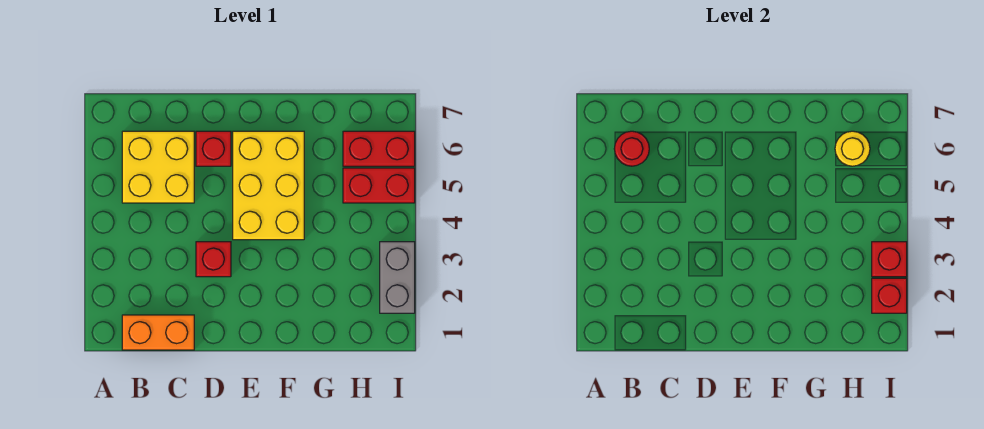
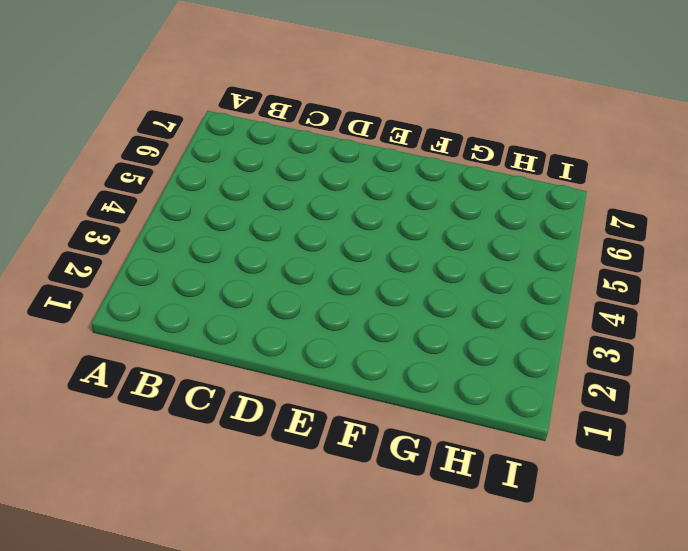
none -> orange 1x2 brick [122,315,194,350]
none -> yellow 2x2 brick [122,131,194,203]
none -> red 1x1 brick [196,242,231,277]

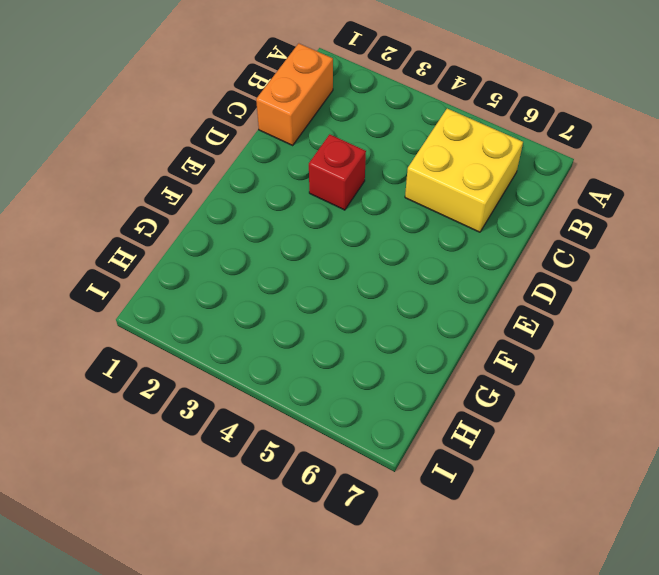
none -> red 1x1 brick [196,131,231,166]
none -> yellow 2x3 brick [233,131,304,240]
none -> red 1x2 brick [343,168,415,203]

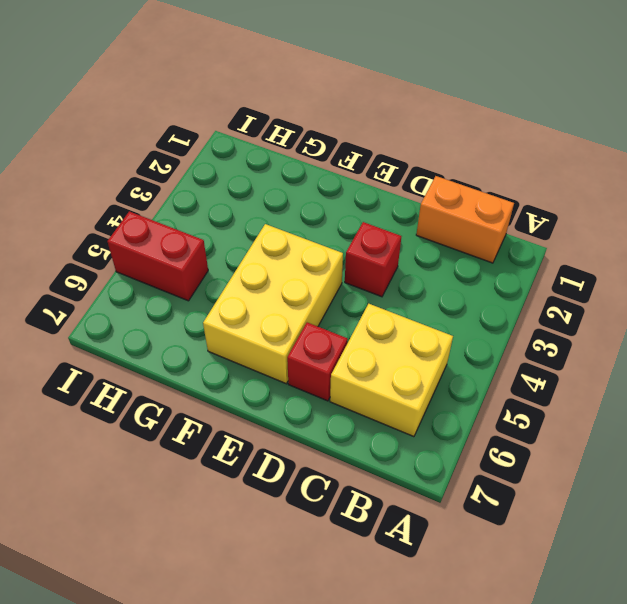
none -> red 1x2 brick [343,131,415,166]
none -> grey 1x2 brick [380,242,415,313]
none -> red 1x1 round brick [614,131,649,166]

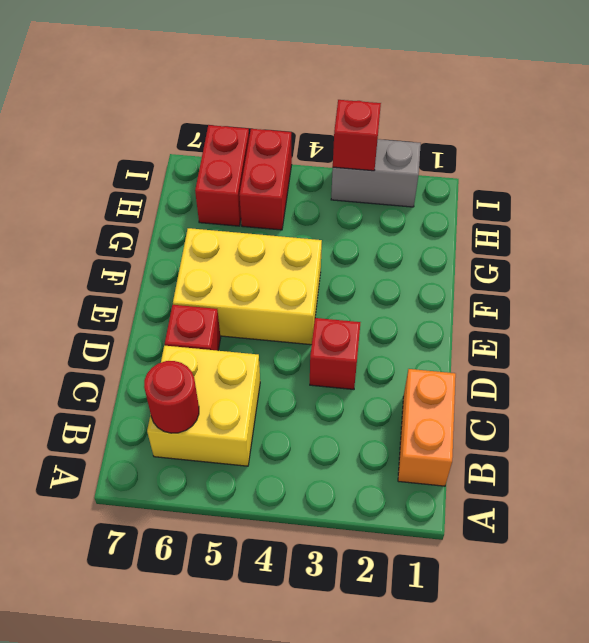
none -> yellow 1x1 round brick [835,131,870,166]
none -> red 1x1 brick [872,278,907,313]

